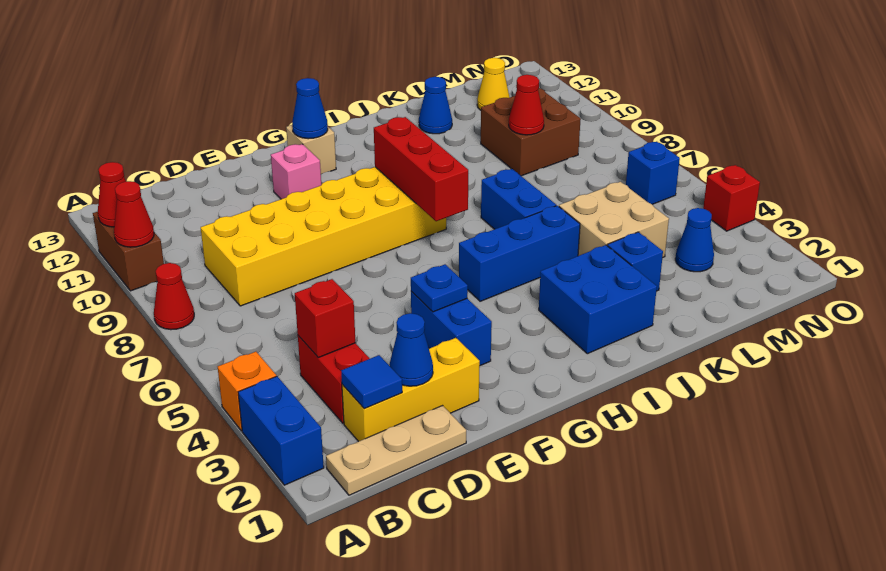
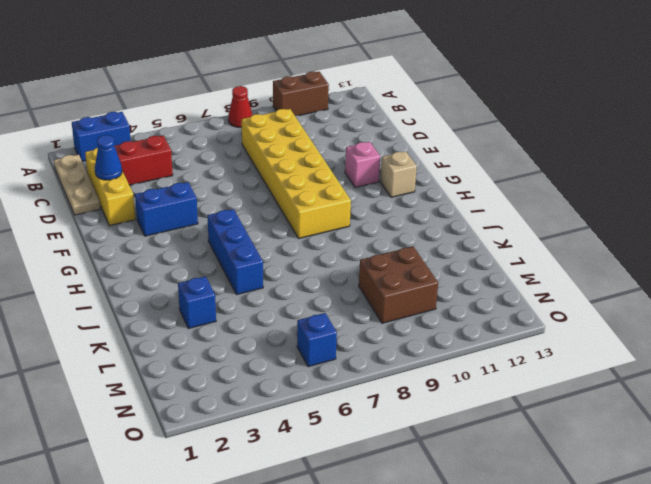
none -> orange 1x1 brick [218,352,276,431]
none -> blue 2x2 brick [539,245,657,354]
none -> blue 1x2 brick [481,169,556,229]
none -> tan 2x2 brick [559,182,669,258]

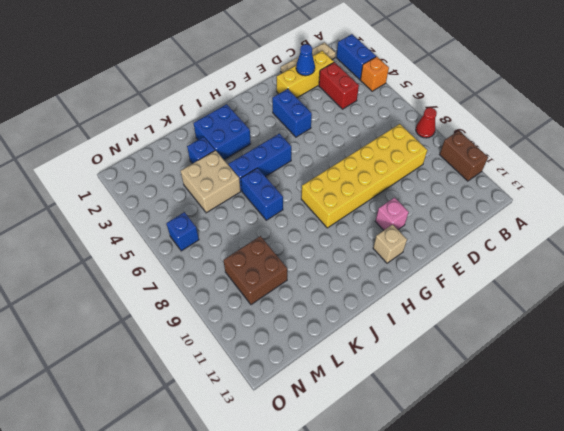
none -> blue 1x1 cone [419,77,452,134]
none -> blue 1x1 cone [675,208,714,272]
none -> yellow 1x1 cone [477,58,510,110]
none -> red 1x1 brick [703,165,760,231]

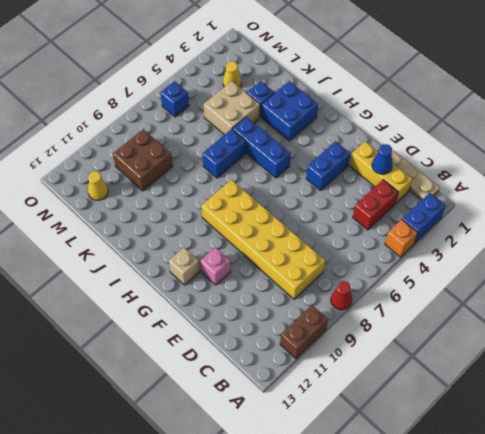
yellow 1x1 cone [223,61,241,87] -> blue 1x1 cone [675,208,714,272]
none -> blue 1x1 cone [419,77,452,134]
none -> red 1x1 brick [703,165,760,231]
none -> red 1x1 cone [114,181,154,247]
none -> red 1x1 cone [98,162,126,227]

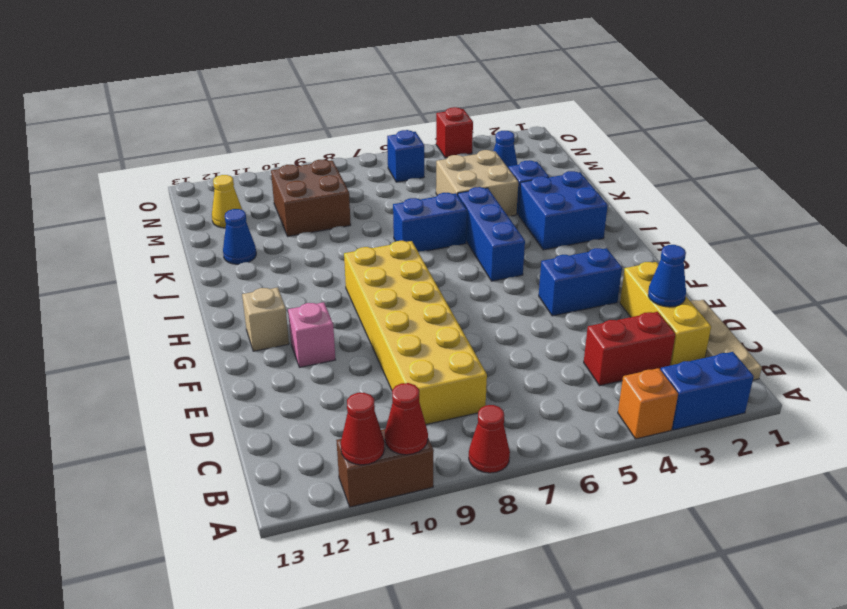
none -> blue 1x1 tile [341,355,402,409]
none -> red 1x1 brick [295,279,356,358]
none -> blue 1x1 plate [411,264,468,312]
none -> blue 1x1 cone [292,78,328,139]

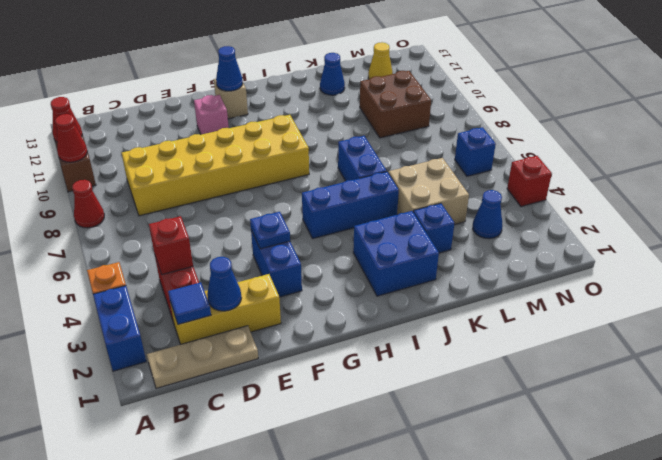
none -> red 1x3 brick [374,117,468,221]
none -> red 1x1 cone [509,75,544,135]

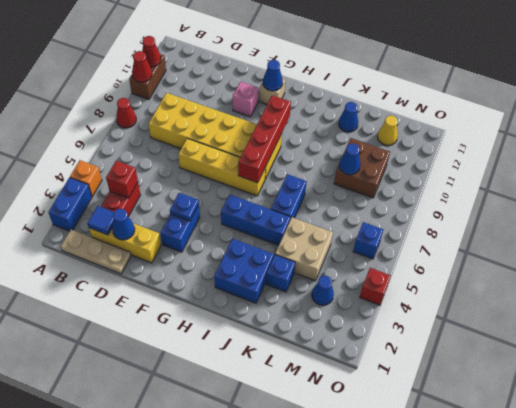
yellow 1x4 brick [178,138,266,196] -> none
red 1x4 brick [238,95,291,183] -> red 1x3 brick [374,117,468,221]
blue 1x1 cone [339,144,360,175] -> red 1x1 cone [509,75,544,135]

